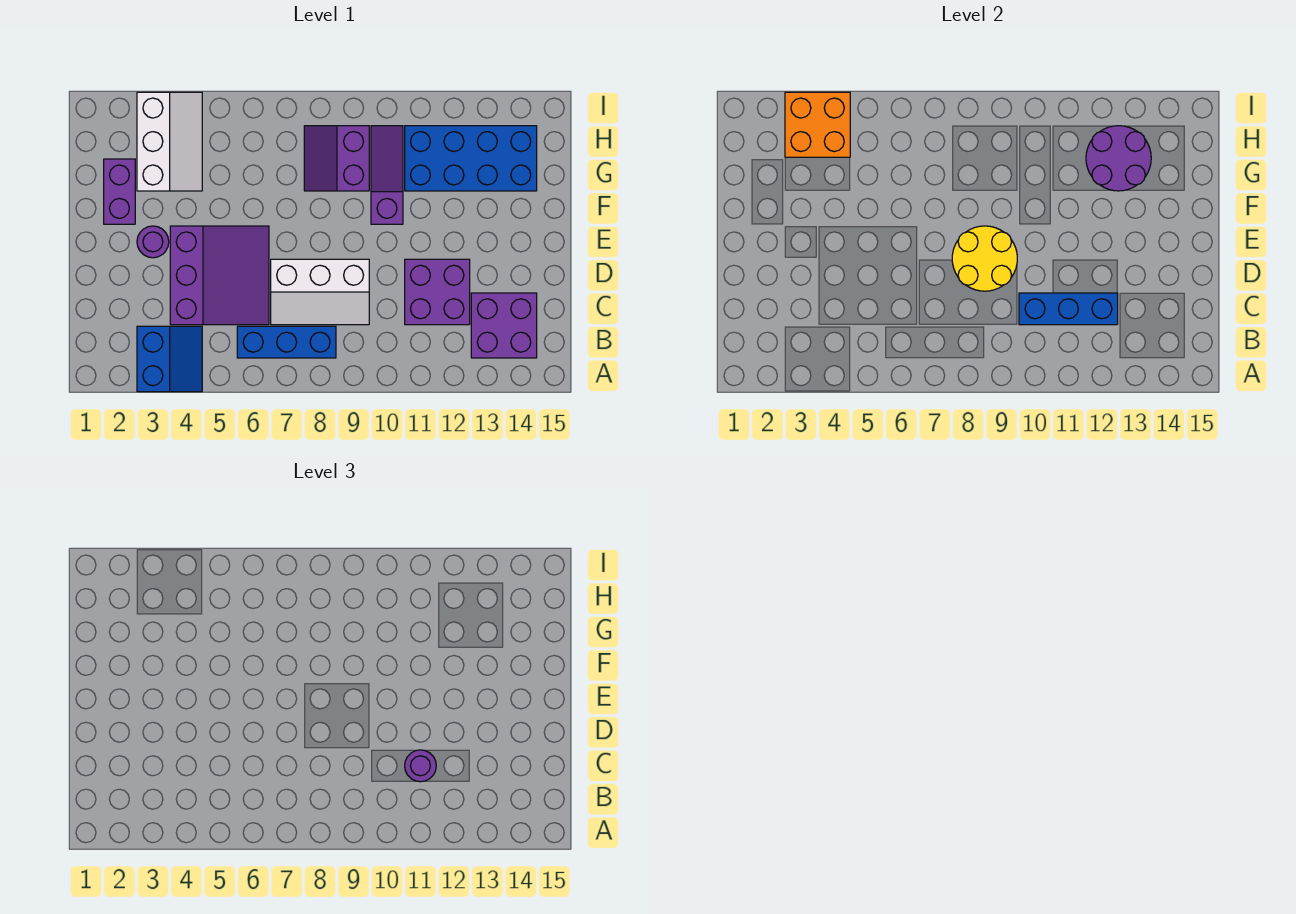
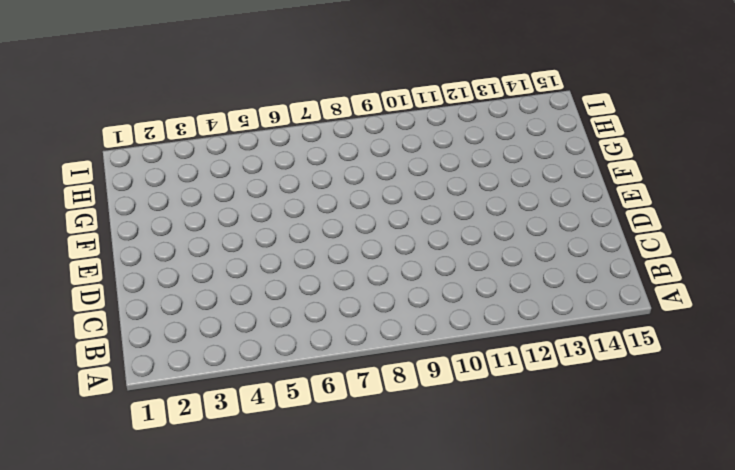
none -> blue 2x2 slope [137,326,202,392]
none -> blue 1x3 brick [237,326,336,358]
none -> purple 2x2 brick [471,293,537,358]

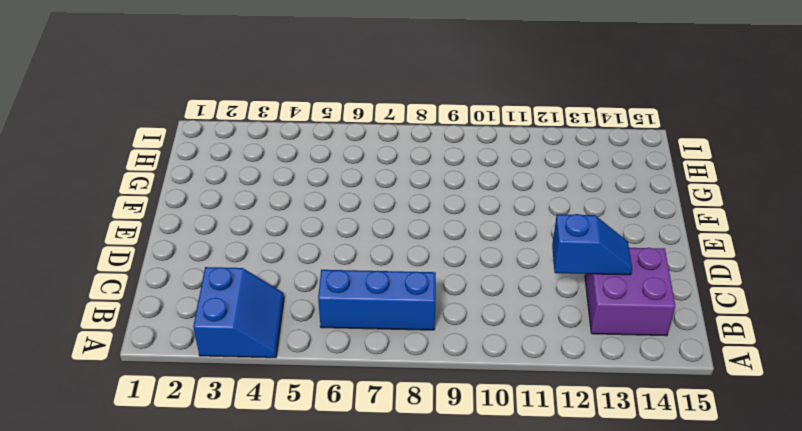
blue 1x2 slope [552,214,632,275] -> blue 1x3 brick [1019,293,1118,325]
none -> purple 3x3 slope [170,226,269,325]
none -> white 2x3 slope [271,259,369,325]
none -> purple 2x2 brick [405,259,470,325]

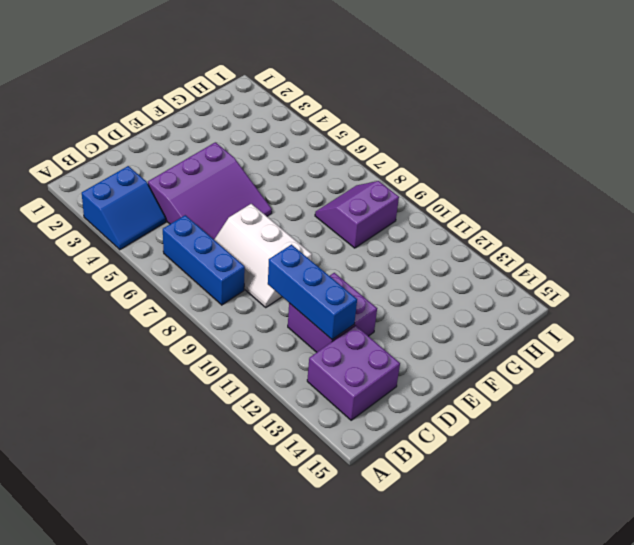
none -> purple 1x1 round brick [137,226,169,258]
none -> purple 1x2 brick [104,159,135,224]
none -> purple 1x3 slope [371,126,403,224]

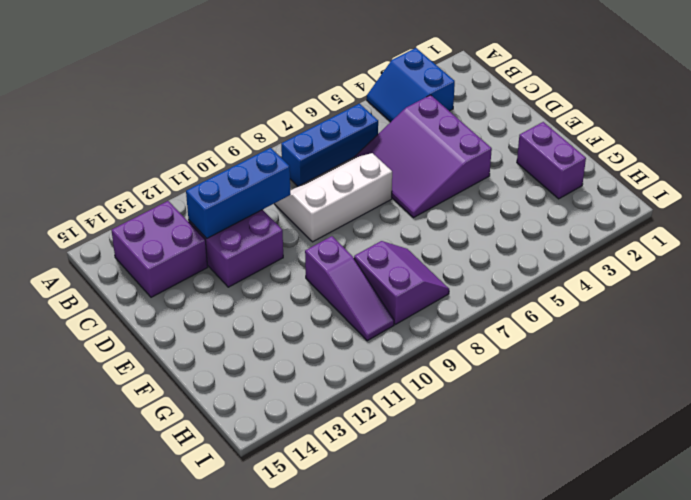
none -> purple 1x1 round brick [137,226,169,258]
none -> white 2x3 slope [137,92,202,191]
none -> blue 2x4 brick [405,126,537,191]

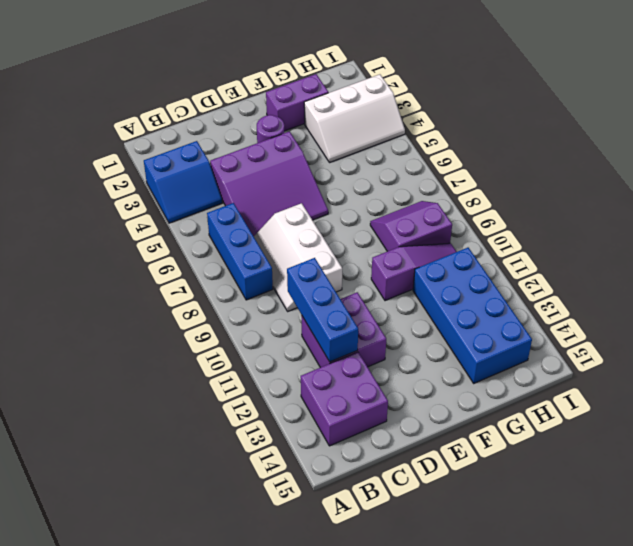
none -> yellow 2x2 round brick [952,226,1017,291]
none -> purple 2x2 round brick [1086,126,1151,191]
none -> orange 2x2 brick [785,92,850,157]

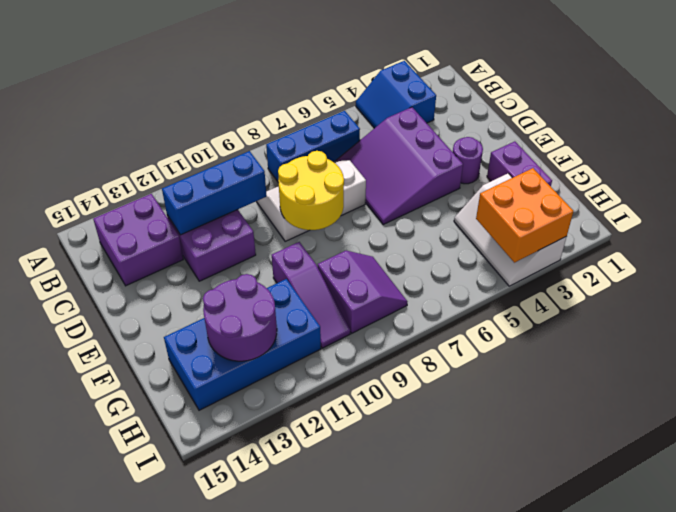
none -> purple 1x1 round brick [405,750,436,782]

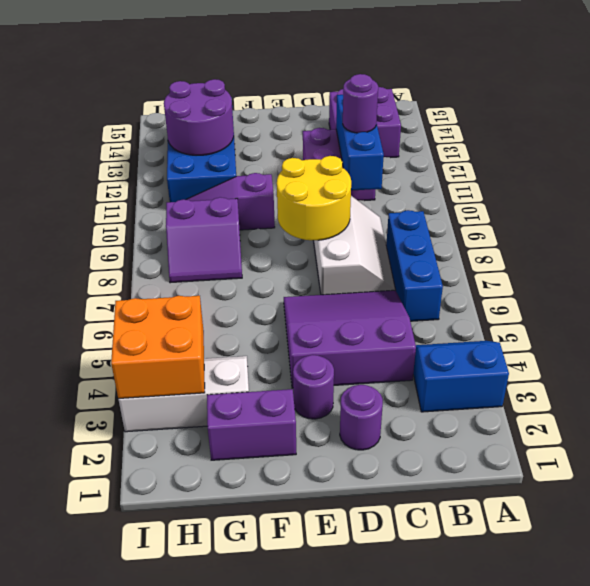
purple 1x1 round brick [340,385,383,450] -> none

